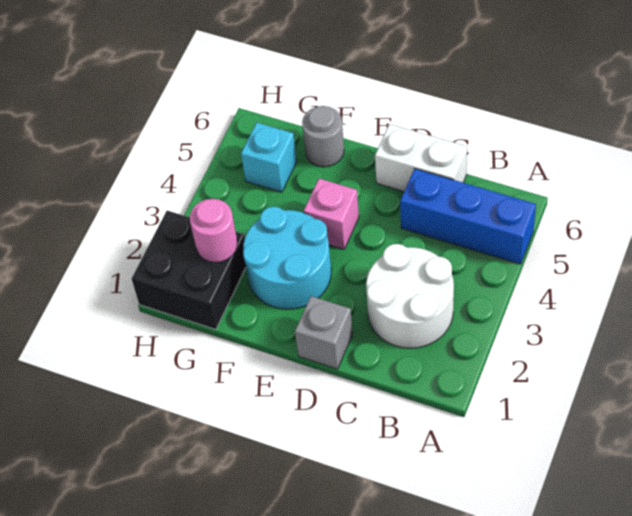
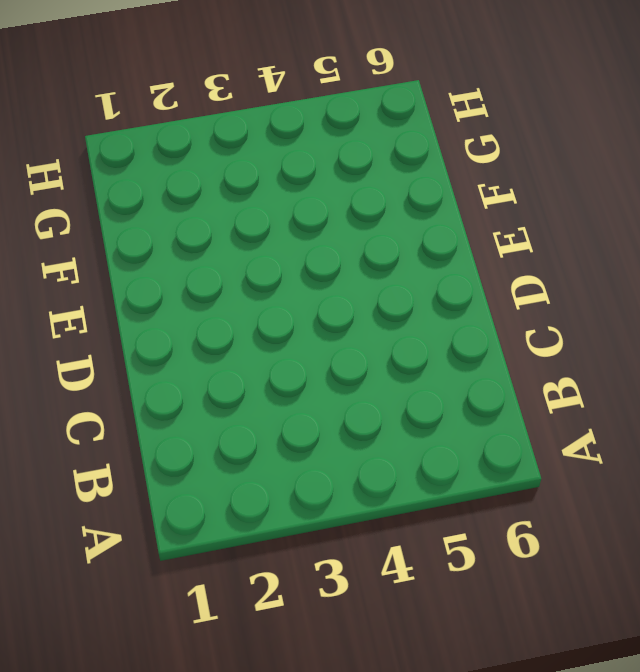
none -> blue 1x3 brick [400,169,536,264]
none -> white 2x2 round brick [366,244,454,348]

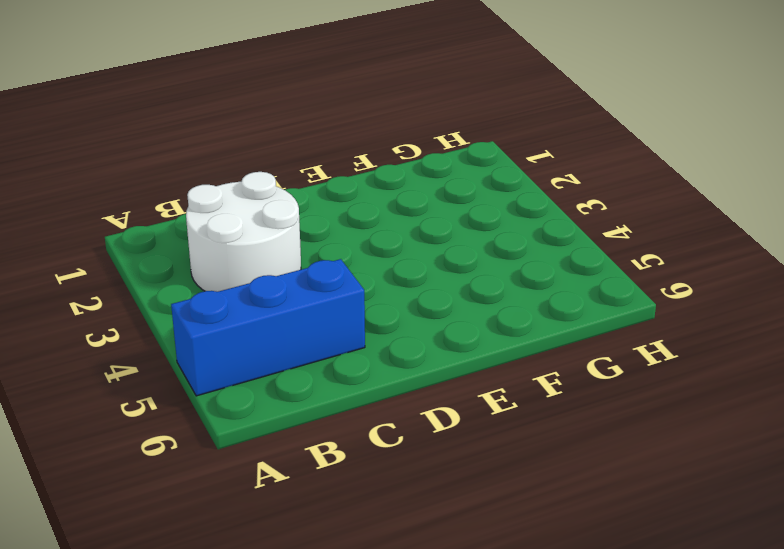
none -> white 1x2 brick [375,124,467,191]
none -> grey 1x1 brick [295,296,353,369]

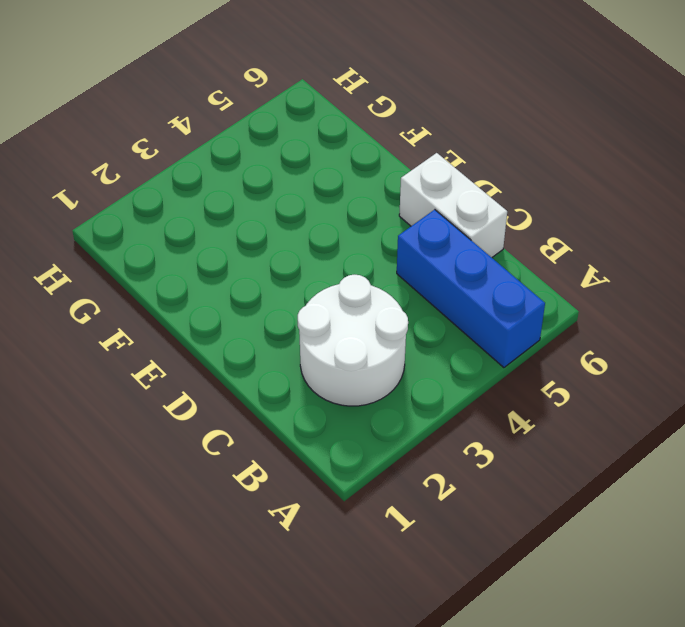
none -> grey 1x1 brick [295,296,353,369]
none -> cyan 2x2 round brick [243,207,331,309]

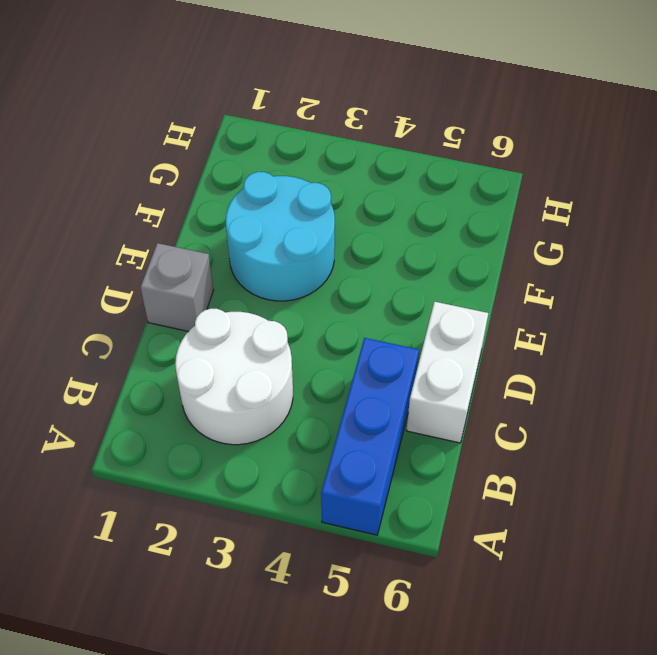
none -> pink 1x1 brick [304,179,359,249]
none -> grey 1x1 round brick [302,106,344,167]

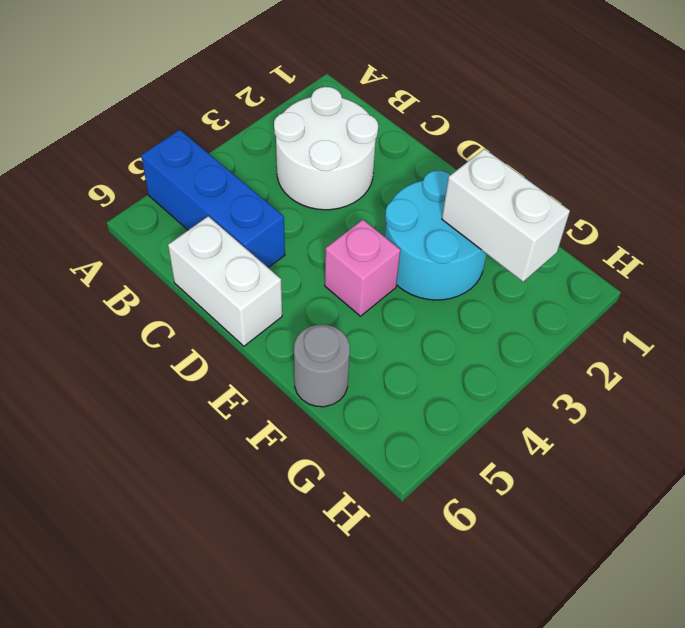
white 1x2 brick [442,149,570,282] -> pink 1x1 round brick [190,199,237,262]
none -> grey 1x1 brick [295,296,353,369]
none -> black 2x2 brick [132,211,246,330]

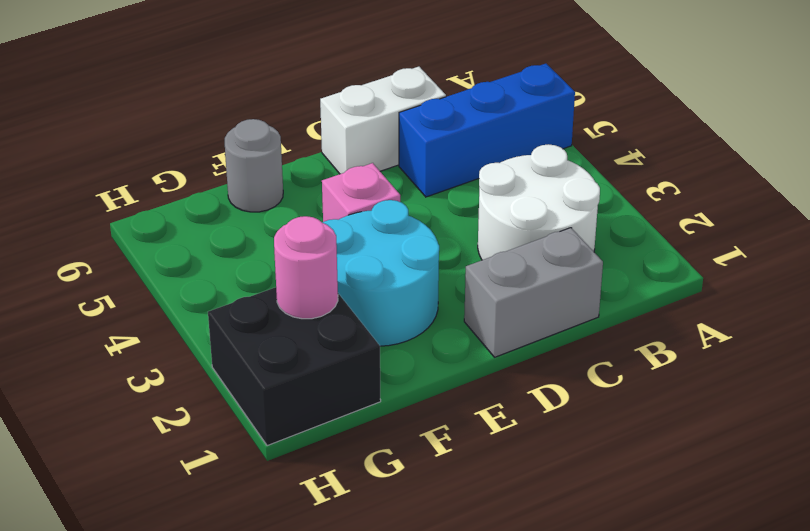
grey 1x2 brick [464,228,603,357] -> grey 1x1 brick [295,296,353,369]
none -> cyan 1x1 brick [241,123,297,192]

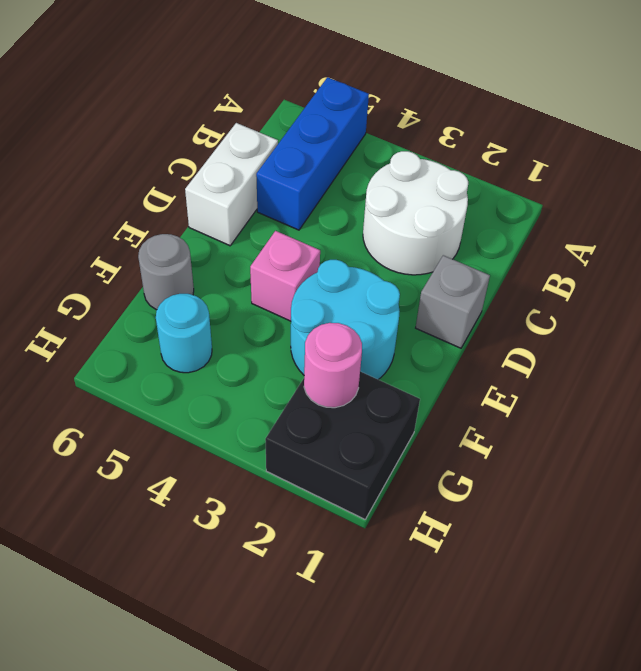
cyan 1x1 round brick [156,294,212,373] -> cyan 1x1 brick [241,123,297,192]

